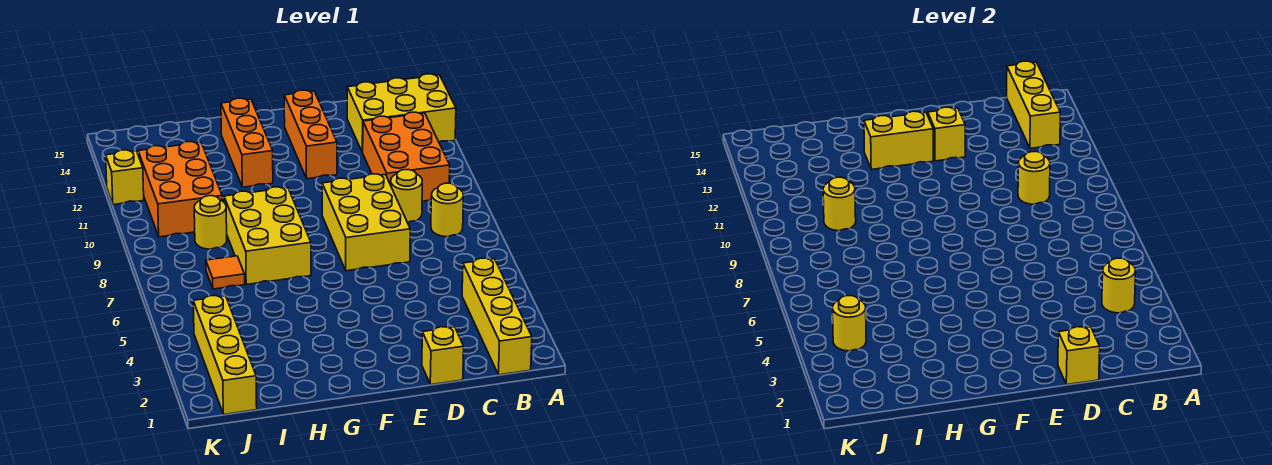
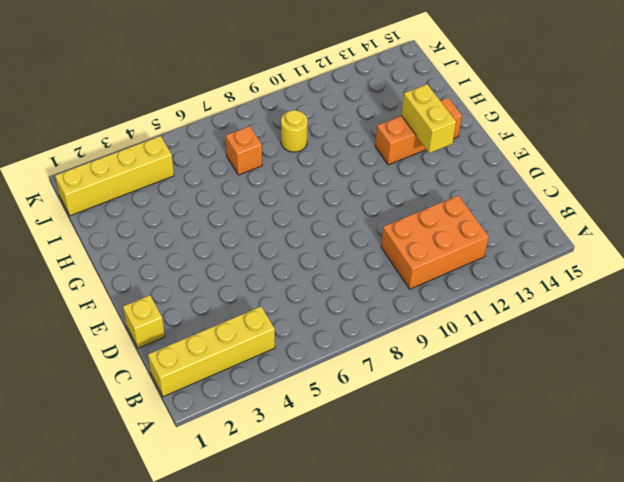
orange 1x1 brick [226,126,262,175] -> orange 1x1 tile [206,256,245,289]
none -> yellow 2x3 brick [347,74,456,152]
none -> yellow 1x1 round brick [431,183,463,237]
none -> yellow 1x1 round brick [391,170,422,222]

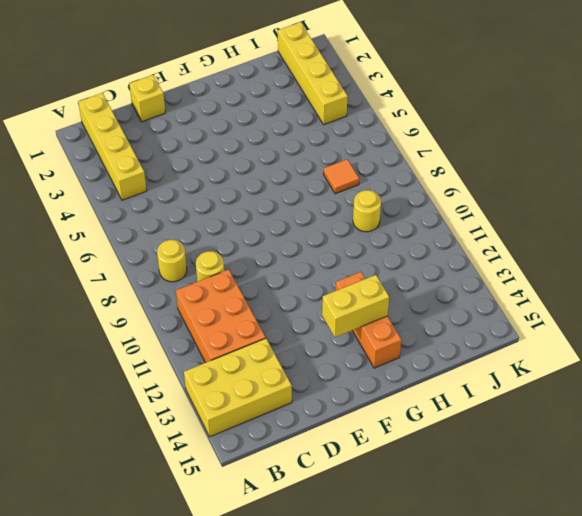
none -> yellow 2x3 brick [322,174,410,271]
none -> orange 1x3 brick [284,90,337,179]
none -> yellow 2x3 brick [224,187,311,284]

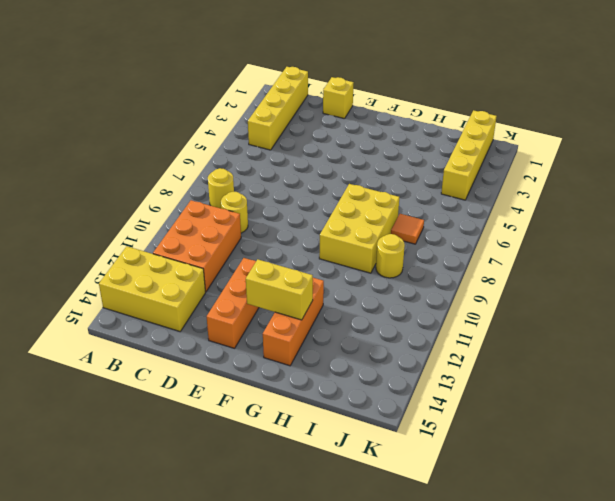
none -> yellow 2x3 brick [322,174,410,271]
none -> orange 2x3 brick [138,142,222,237]
none -> yellow 1x1 brick [106,150,144,205]

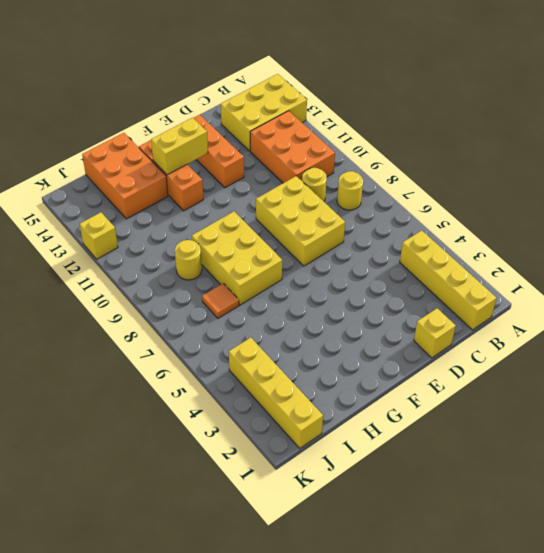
orange 2x3 brick [82,133,168,219] -> orange 2x3 brick moved to [138,142,222,237]
none -> yellow 1x1 round brick [1102,258,1136,313]
none -> yellow 1x3 brick [1007,61,1060,148]
none -> yellow 1x1 round brick [1018,152,1050,204]

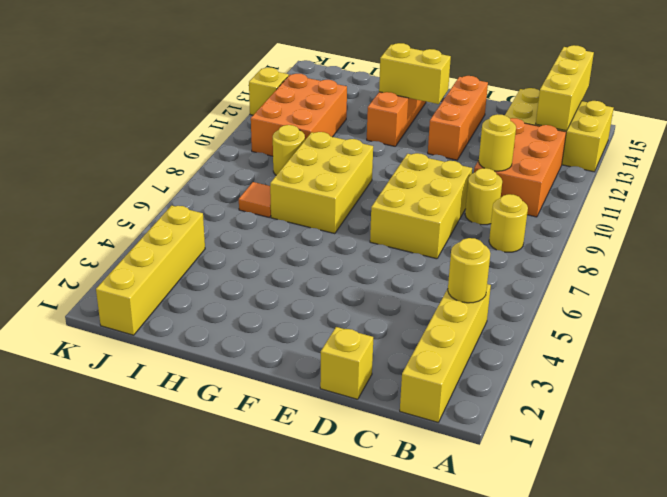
none -> yellow 1x1 brick [1058,327,1100,385]
none -> yellow 1x1 brick [928,107,965,161]
none -> yellow 1x1 round brick [823,177,856,231]

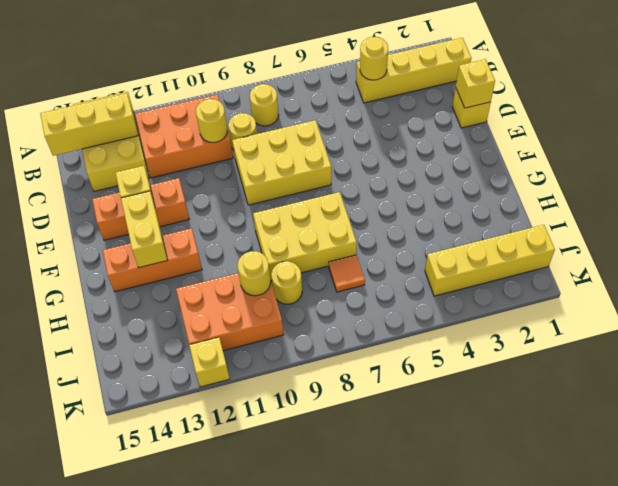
none -> yellow 1x1 round brick [833,296,866,351]

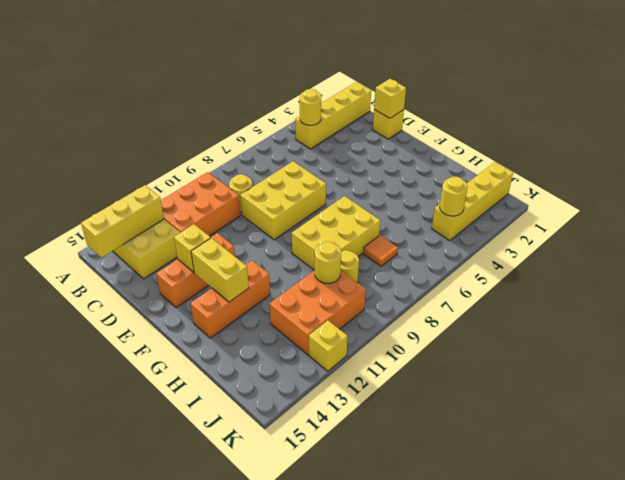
none -> yellow 1x1 round brick [431,183,463,237]
none -> yellow 1x1 round brick [1018,152,1050,204]

